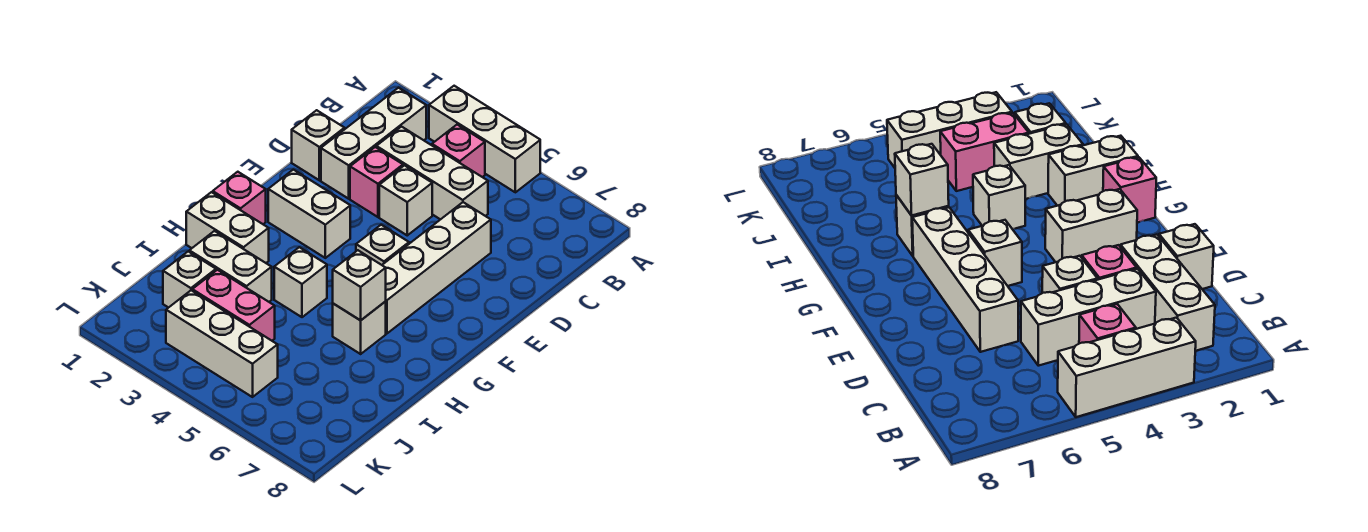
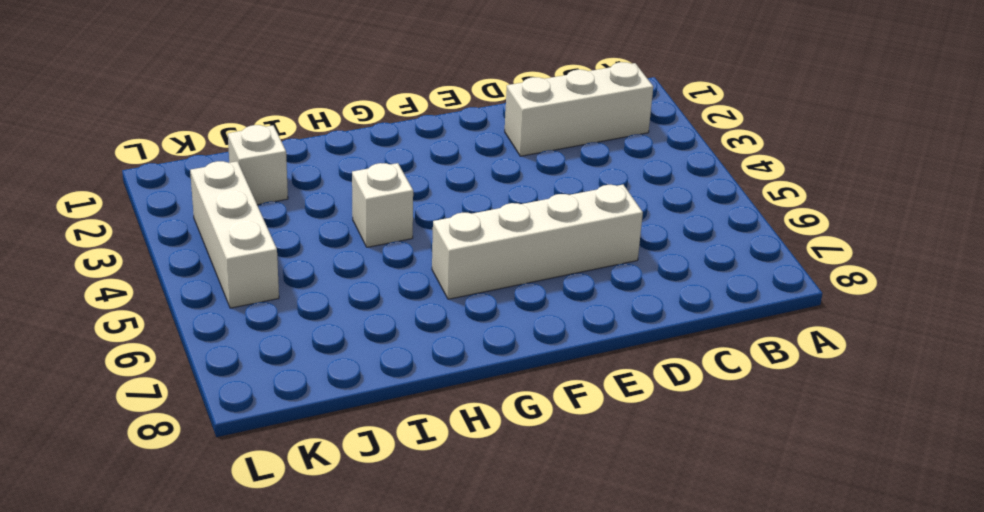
none -> white 1x3 brick [429,86,540,192]
none -> pink 1x1 brick [432,125,485,177]
none -> white 1x3 brick [376,127,488,220]

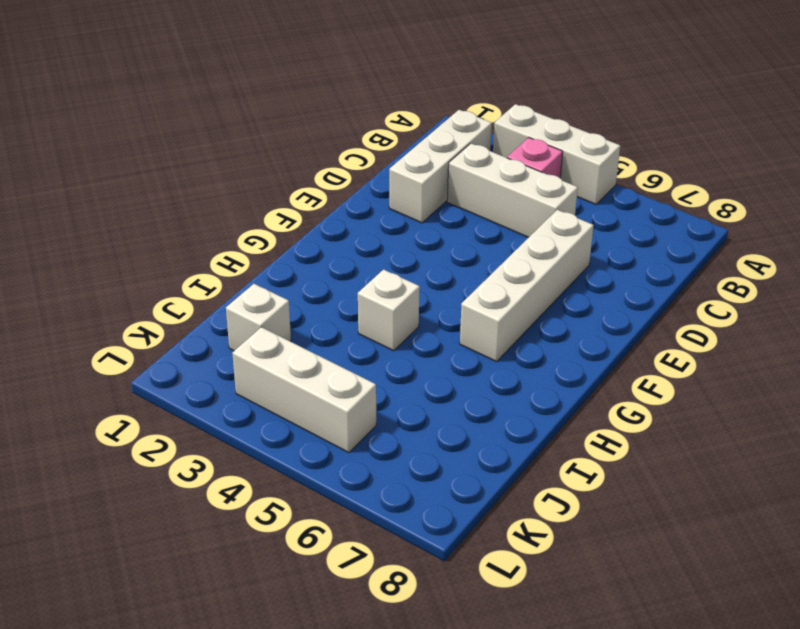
none -> white 1x1 brick [292,110,344,180]
none -> pink 1x1 brick [350,147,403,217]
none -> white 1x1 brick [379,165,432,235]

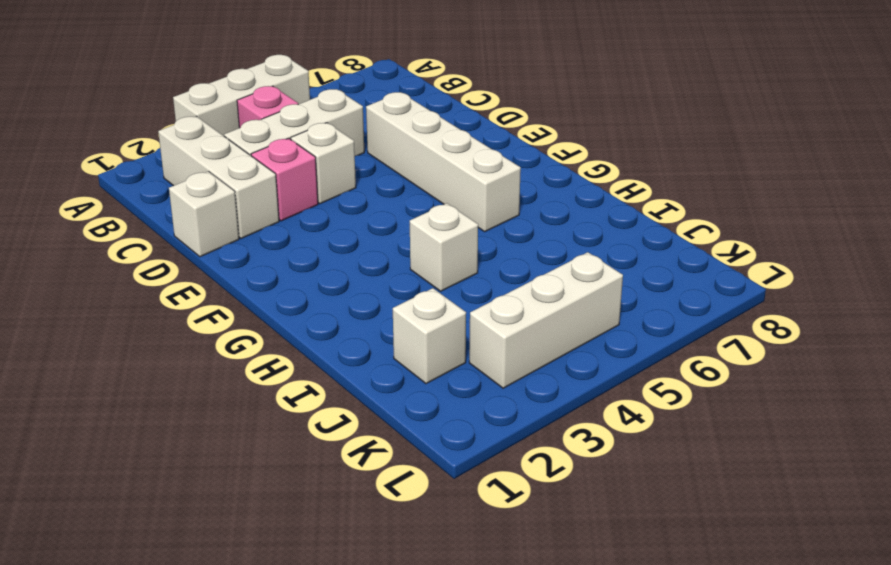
none -> white 1x2 brick [268,170,350,258]
none -> white 1x1 brick [356,225,409,265]
none -> pink 1x1 brick [213,172,266,224]

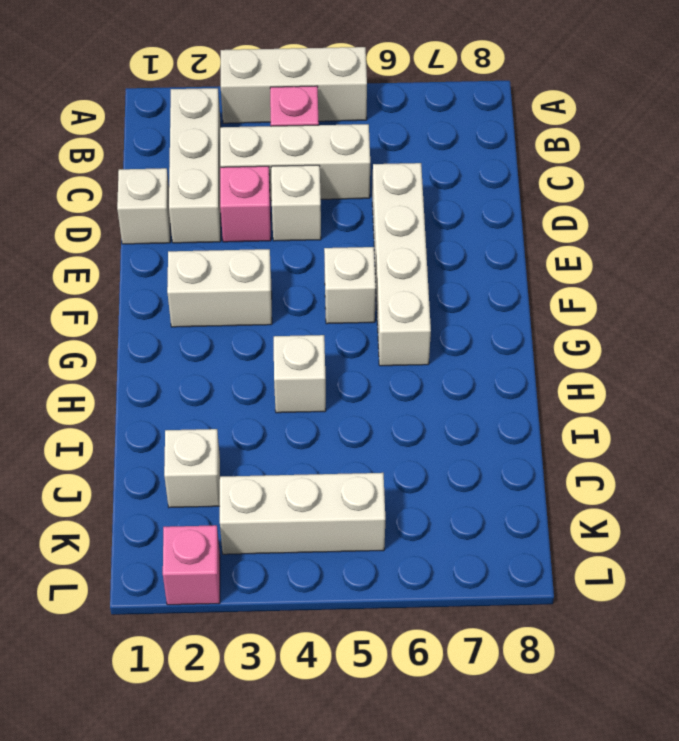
pink 1x1 brick [163,525,220,605] -> pink 1x1 brick moved to [213,172,266,224]
none -> white 1x2 brick [186,192,269,263]
none -> white 1x1 brick [333,302,386,354]
none -> white 1x2 brick [189,231,272,302]

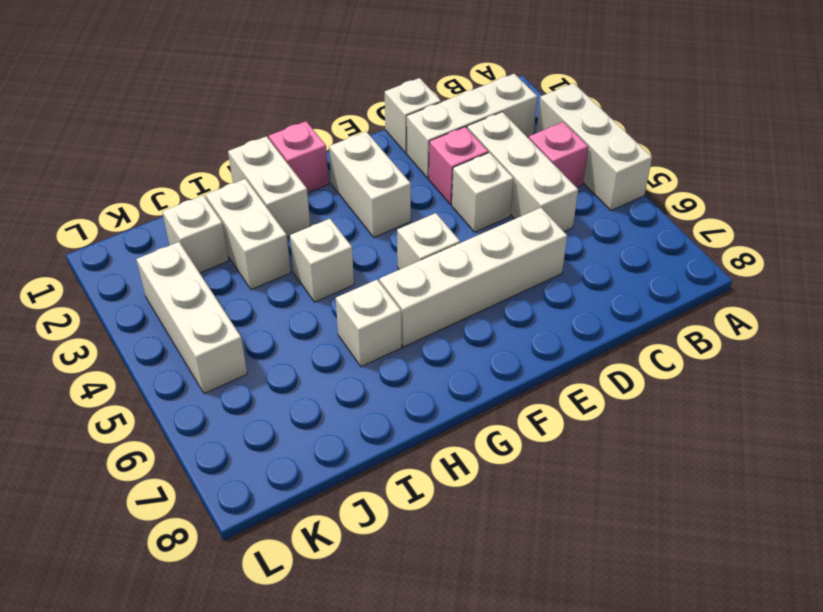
none -> pink 1x2 brick [192,270,275,341]
none -> white 1x1 brick [333,250,386,320]

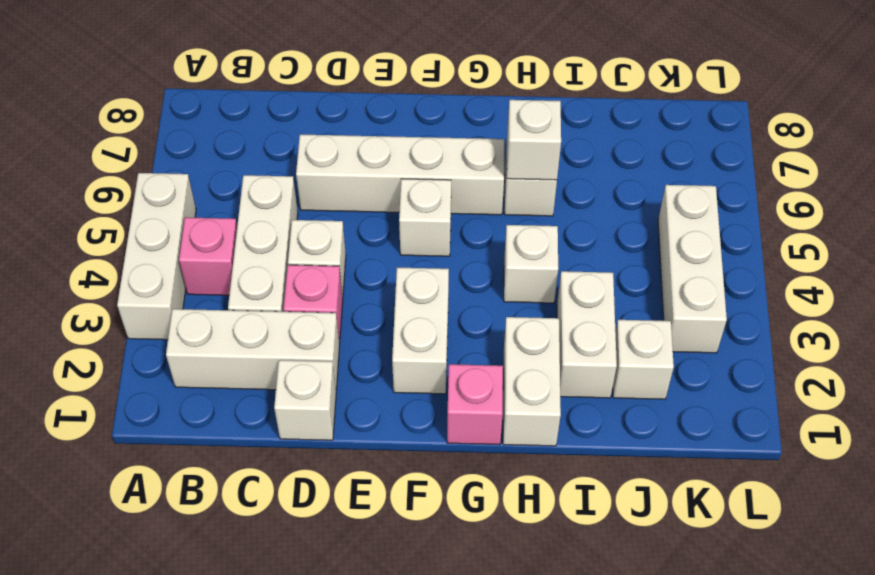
none -> pink 1x2 brick [192,270,275,341]

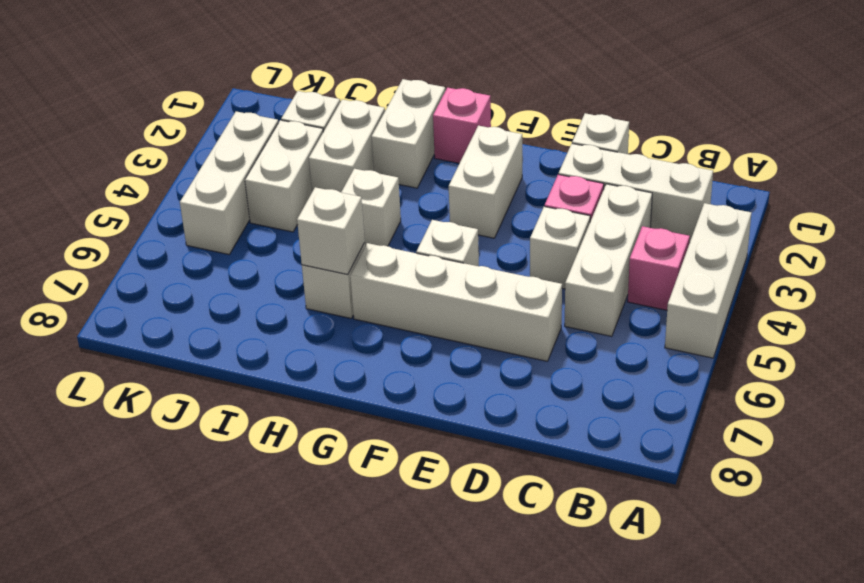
white 1x2 brick [245,120,323,232] -> pink 1x2 brick [192,270,275,341]

